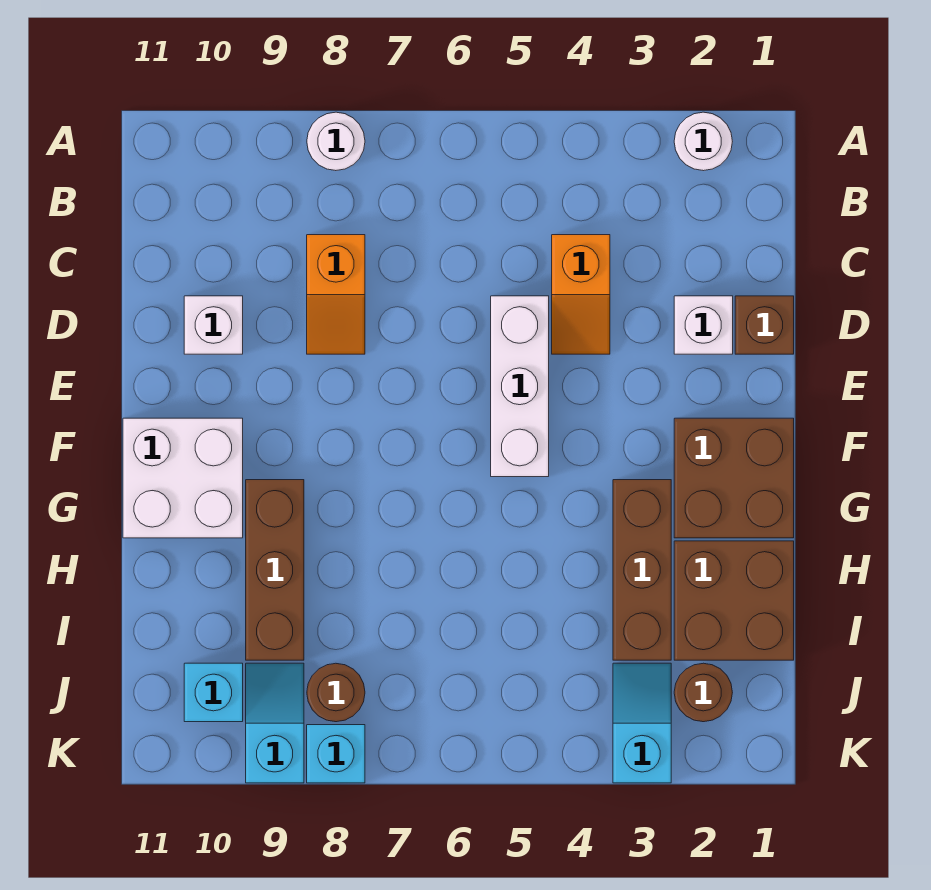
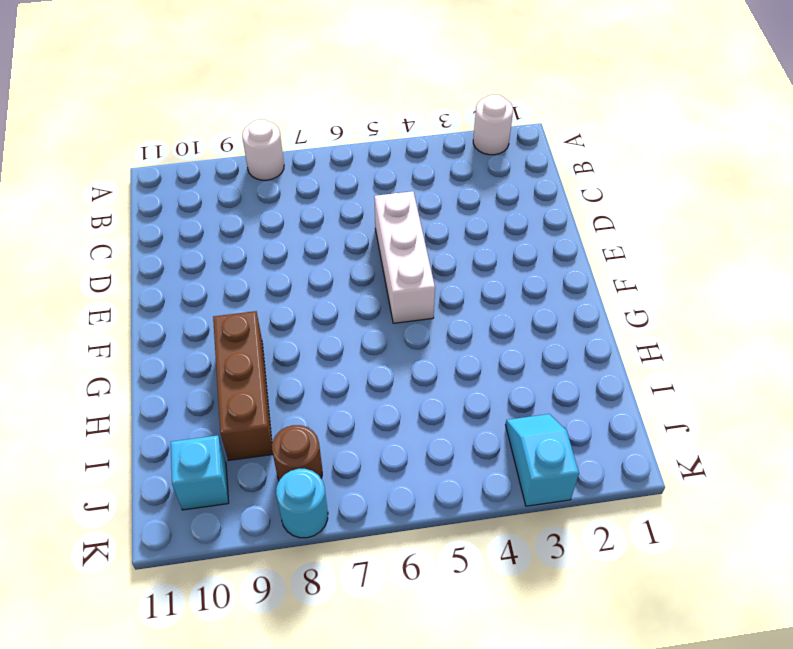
cyan 1x1 round brick [276,469,328,538] -> cyan 1x1 brick [307,725,365,783]
none -> orange 1x2 slope [552,235,610,354]
none -> orange 1x2 slope [307,235,365,354]
none -> brown 1x1 brick [735,296,794,354]

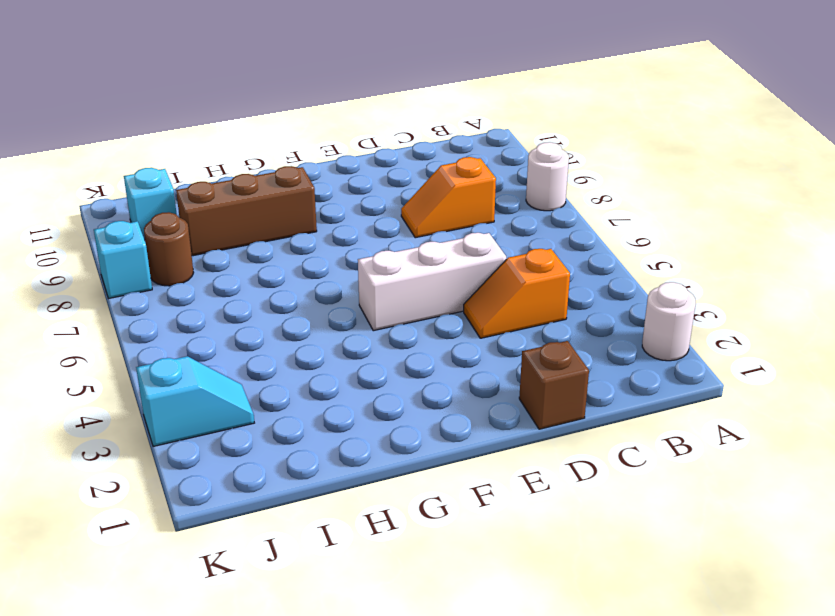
none -> white 1x1 brick [674,296,733,354]
none -> white 1x1 brick [184,296,243,354]
none -> brown 2x2 brick [674,418,794,538]

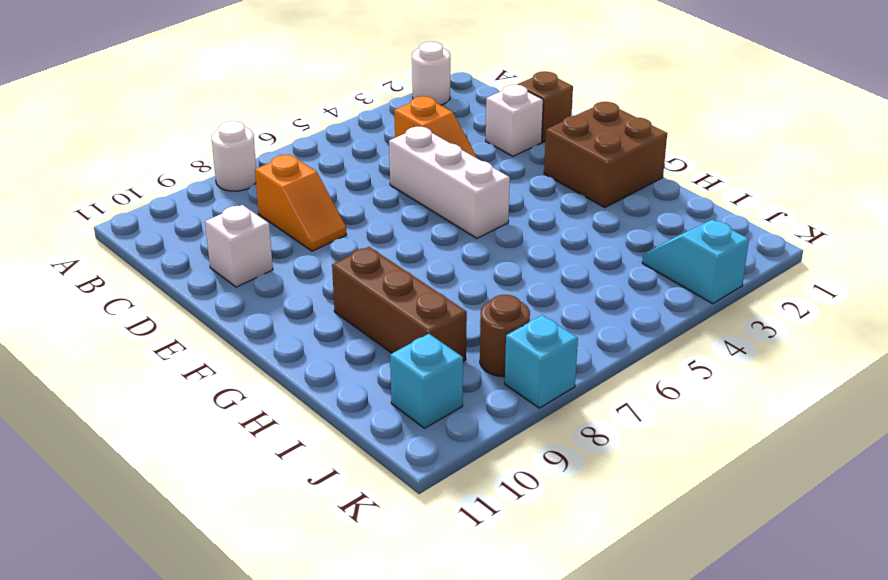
none -> white 2x2 brick [123,418,243,538]
none -> brown 1x3 brick [613,480,671,660]
none -> brown 2x2 brick [674,541,794,660]

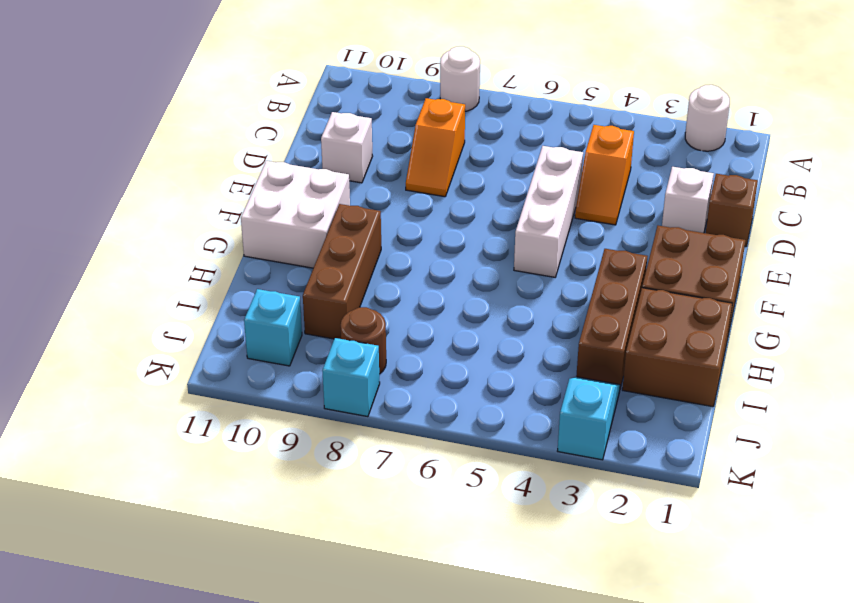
none -> brown 1x1 round brick [674,663,732,722]
none -> cyan 1x2 slope [246,663,304,783]

